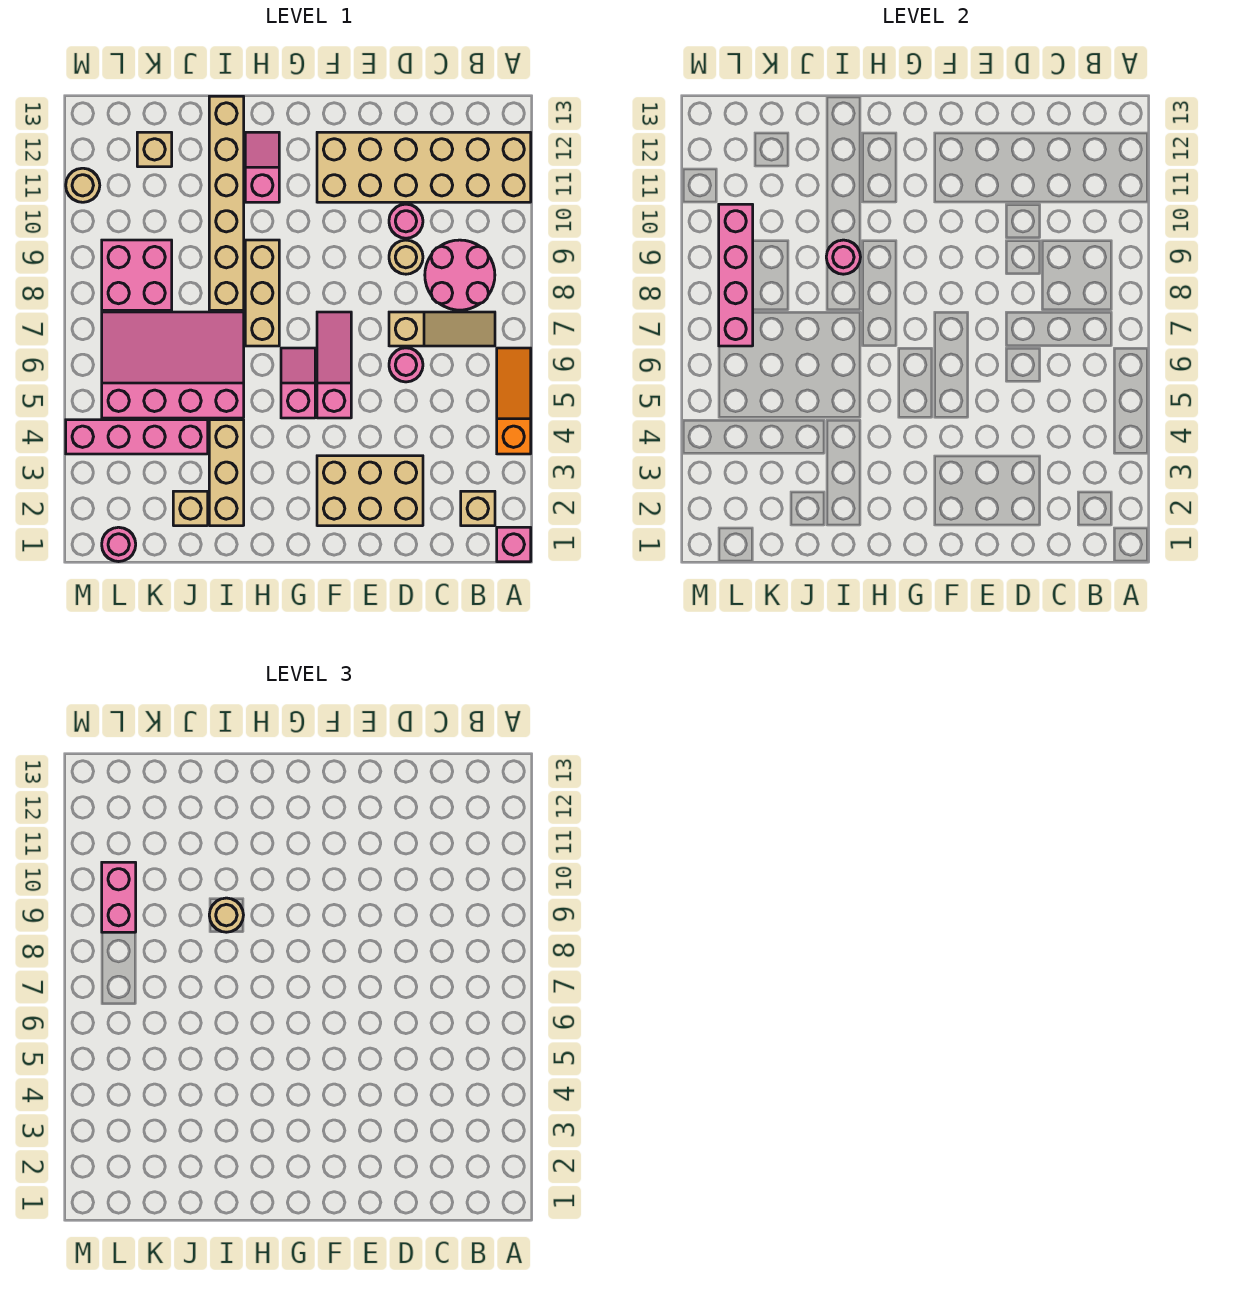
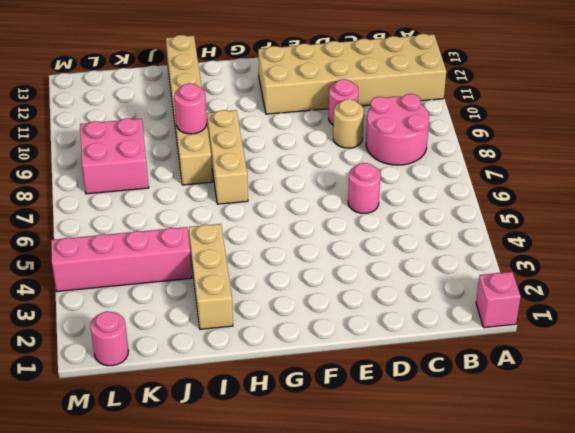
none -> orange 1x3 slope [497,348,531,454]
none -> tan 1x1 brick [461,491,495,526]
none -> tan 1x3 slope [389,312,495,346]

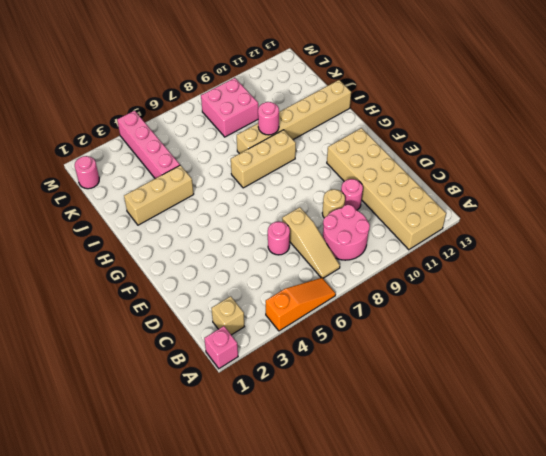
none -> tan 2x3 brick [317,456,423,526]
none -> pink 1x3 slope [317,312,351,418]
none -> pink 1x2 slope [281,348,315,418]

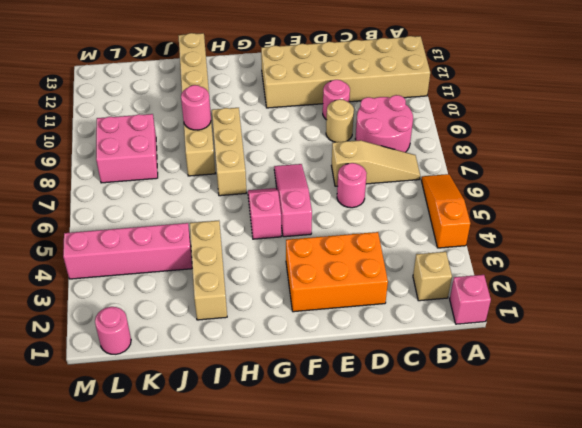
orange 2x3 brick [286,232,388,312] -> tan 2x3 brick [317,456,423,526]
none -> pink 1x2 slope [245,132,279,202]
none -> pink 3x4 slope [102,312,244,418]
none -> tan 1x1 brick [173,491,208,526]

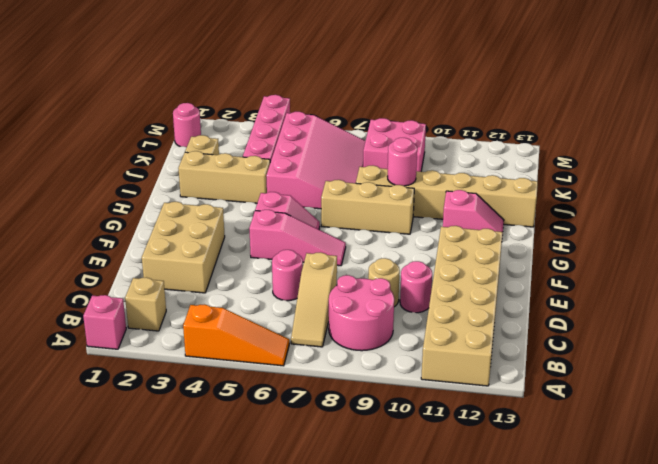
none -> tan 1x1 brick [137,132,172,167]
none -> tan 1x1 round brick [66,168,100,202]
none -> pink 1x4 brick [719,204,753,346]

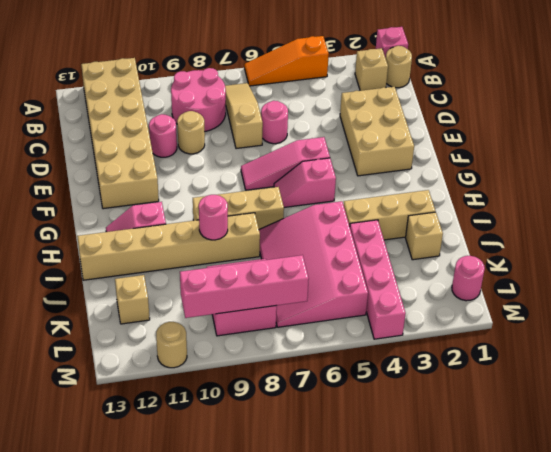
tan 1x1 round brick [386,46,412,88] -> tan 1x1 round brick moved to [209,898,243,932]
none -> pink 1x2 brick [102,862,136,932]

